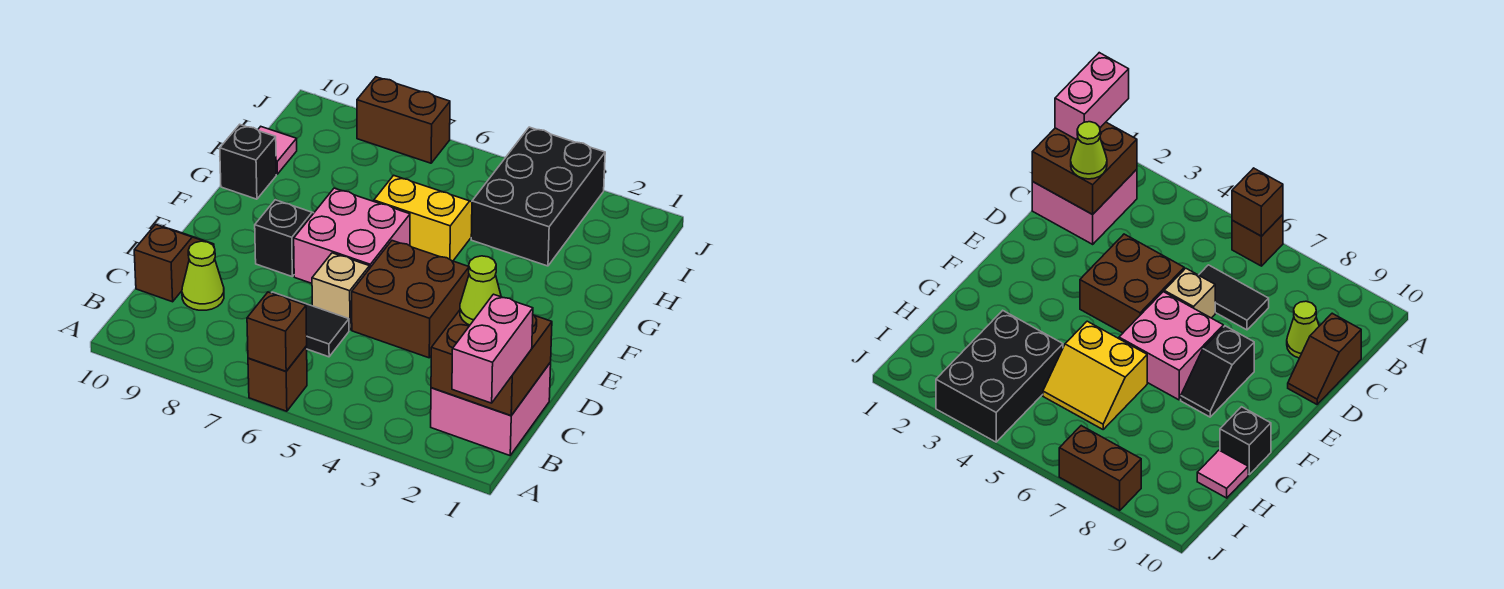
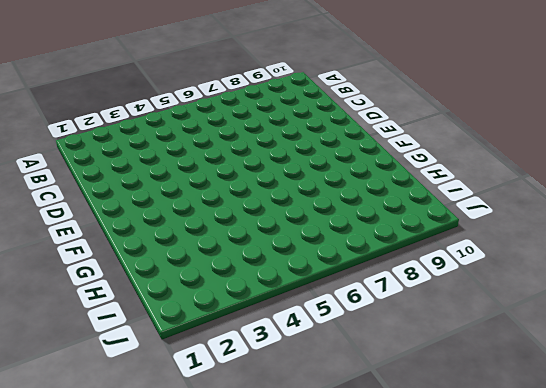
none -> brown 1x1 brick [248,346,307,411]
none -> pink 2x2 brick [431,362,551,455]
none -> black 1x2 tile [272,292,349,357]

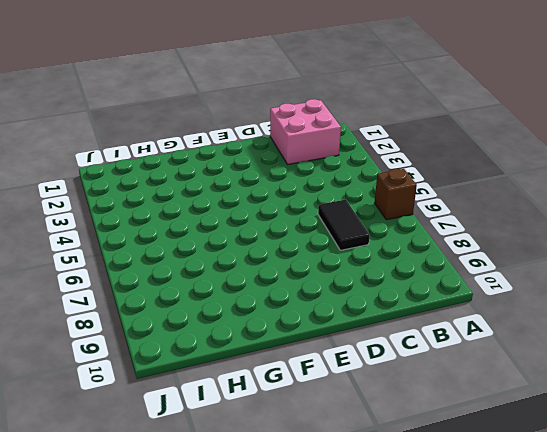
none -> lime 1x1 cone [182,241,224,310]
none -> brown 1x2 slope [134,224,214,302]
none -> brown 2x2 brick [352,241,469,358]

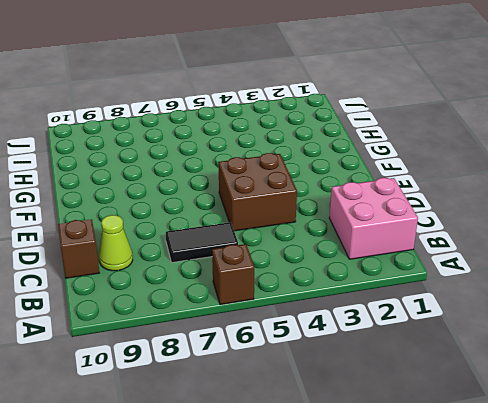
none -> tan 1x1 brick [312,253,369,330]
none -> pink 2x2 brick [294,188,410,283]
none -> black 1x2 slope [255,200,314,276]

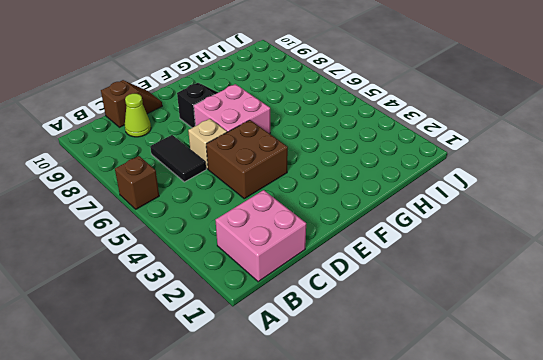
none -> yellow 2x2 slope [374,175,472,261]
none -> black 1x1 brick [220,125,276,199]
none -> black 2x3 brick [471,127,605,266]

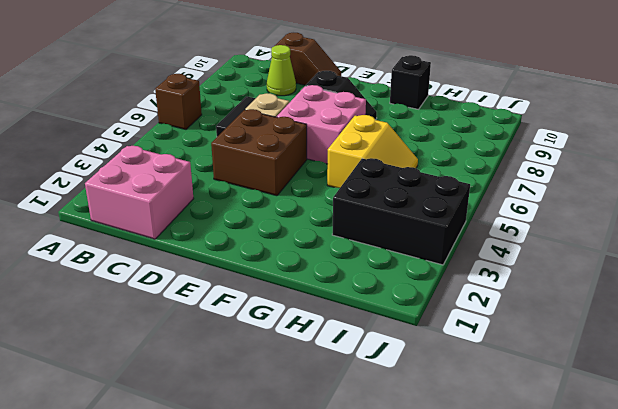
none -> pink 1x1 tile [258,127,297,174]
none -> brown 1x2 brick [357,77,450,163]
none -> brown 1x1 brick [247,292,307,371]

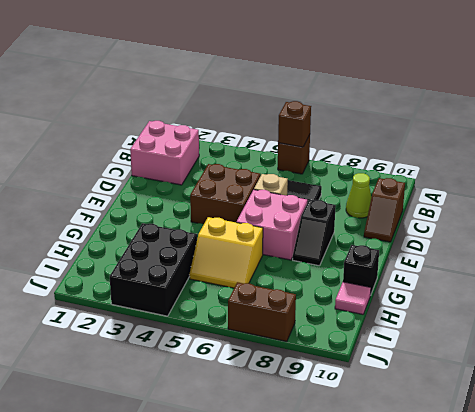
none -> brown 2x2 brick [431,310,552,415]
none -> pink 1x2 brick [452,294,533,403]
none -> lime 1x1 cone [460,256,501,325]

